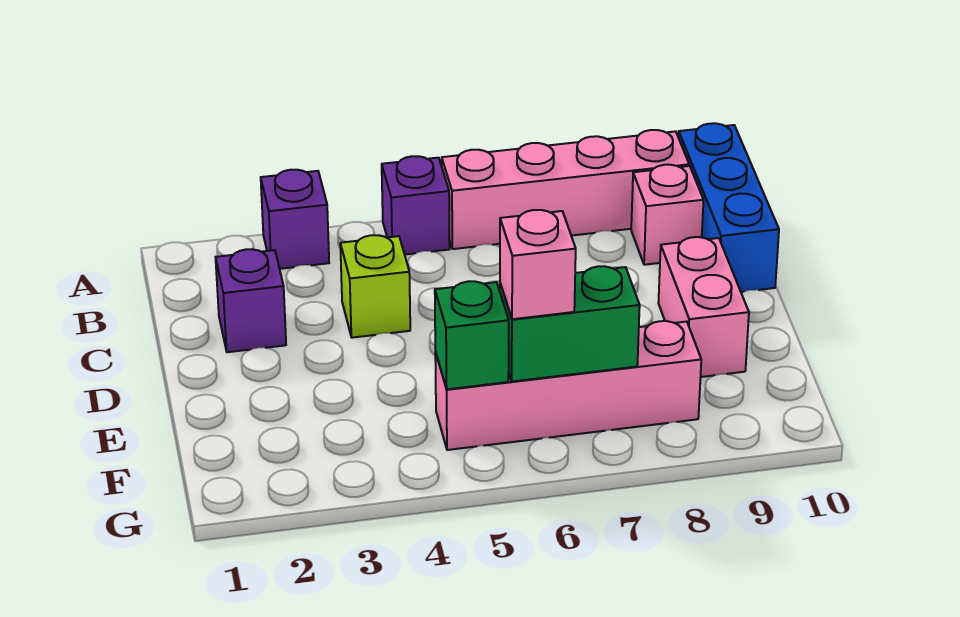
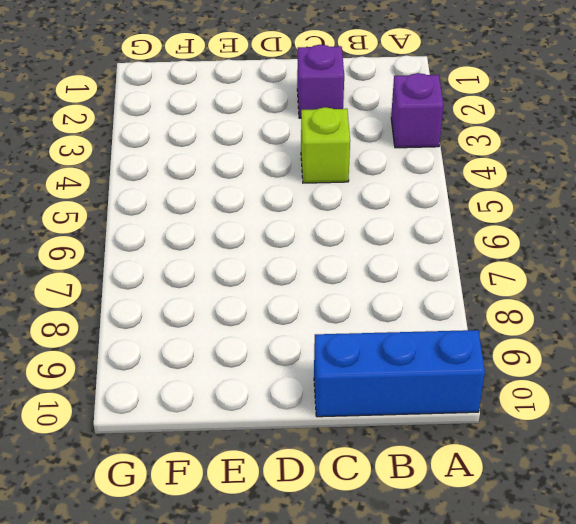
none -> purple 1x1 brick [382,156,450,255]
none -> pink 1x4 brick [442,130,689,249]
none -> pink 1x1 brick [631,165,703,265]

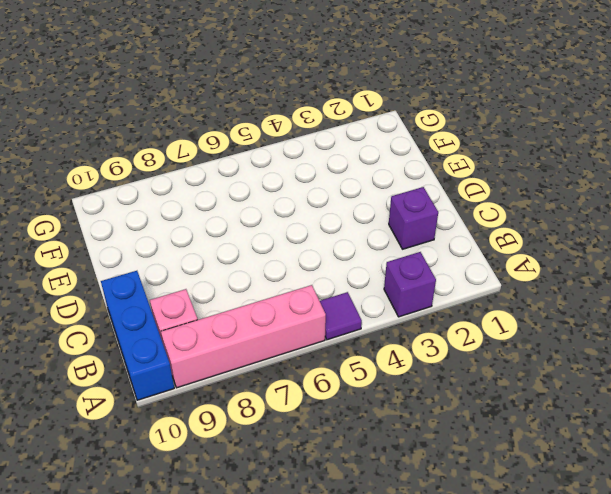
purple 1x1 tile [320,292,362,340] -> purple 1x1 brick [382,156,450,255]
none -> lime 1x1 brick [340,235,410,338]
none -> pink 1x2 brick [658,237,749,377]
none -> pink 1x4 brick [435,321,701,450]

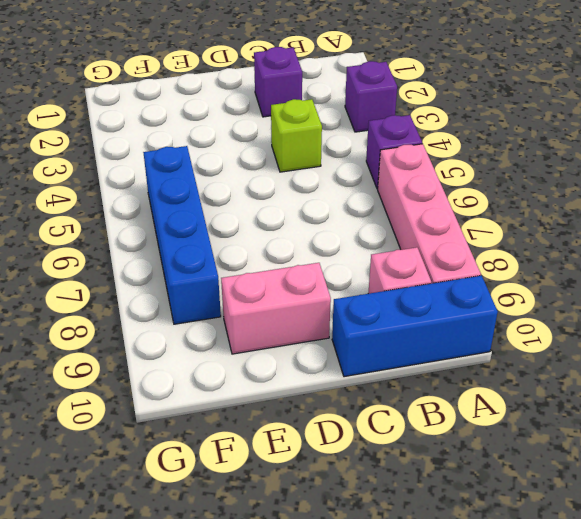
blue 1x4 brick [143,146,221,324] -> pink 1x4 brick [435,321,701,450]
none -> green 1x1 brick [435,281,509,389]
none -> green 1x2 brick [500,266,640,381]
none -> pink 1x1 brick [500,210,576,319]

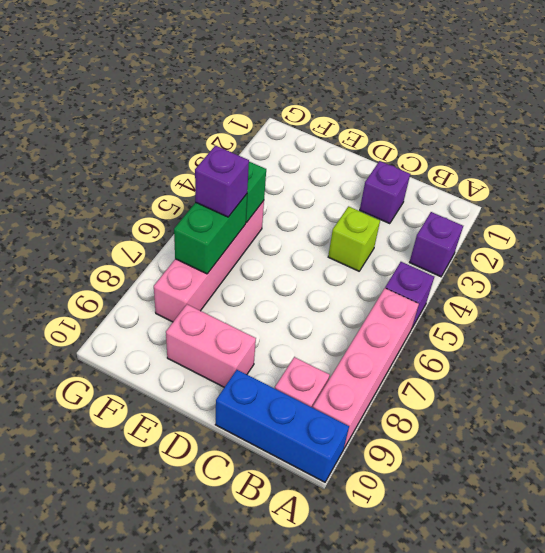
purple 1x1 brick [195,146,249,217] -> pink 1x1 brick [500,210,576,319]

